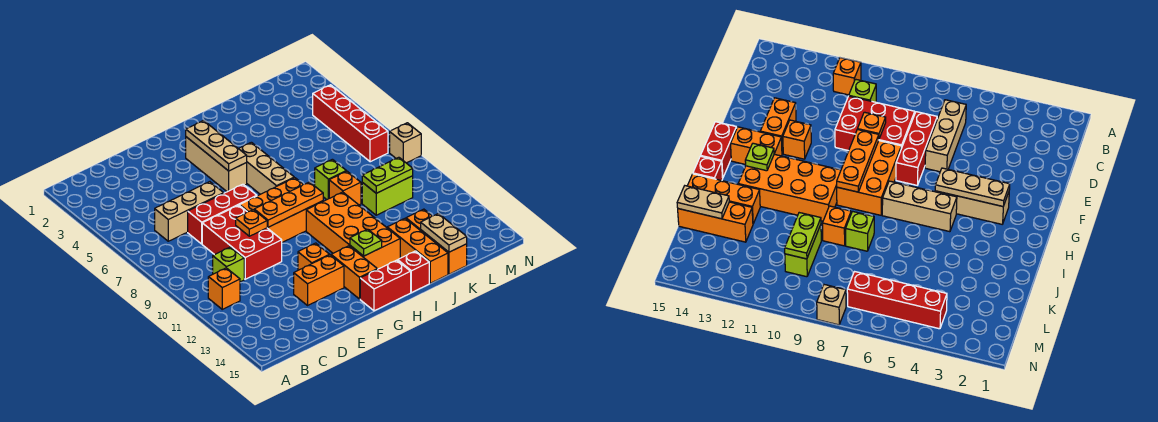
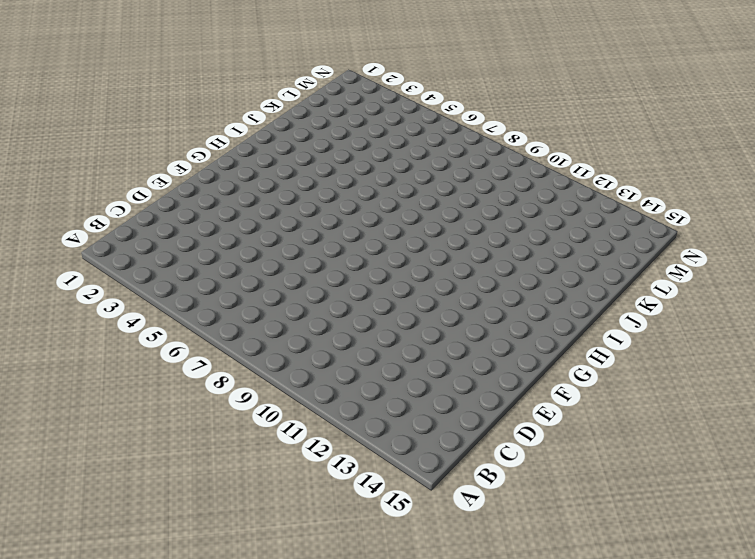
none -> orange 1x1 brick [208,268,240,309]
none -> tan 1x3 brick [155,182,224,241]
none -> lime 1x1 brick [213,247,244,282]

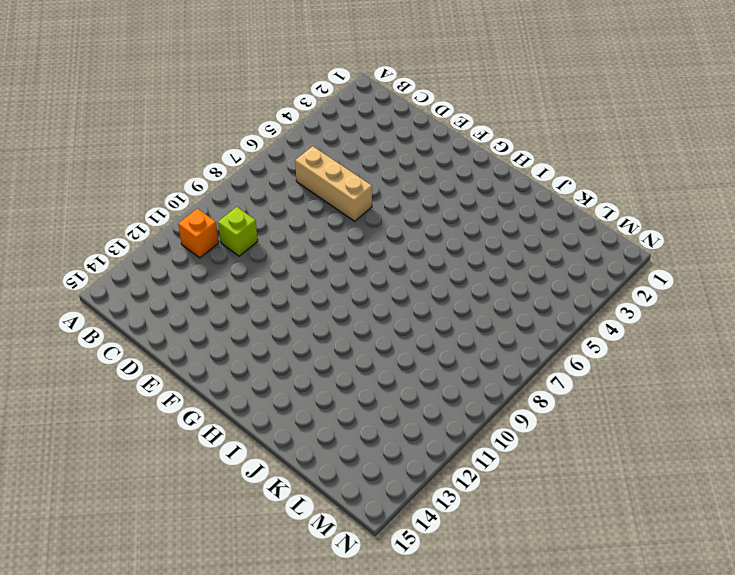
none -> red 1x3 brick [188,184,257,244]
none -> red 2x3 brick [202,205,282,279]
none -> orange 1x2 brick [294,255,344,305]

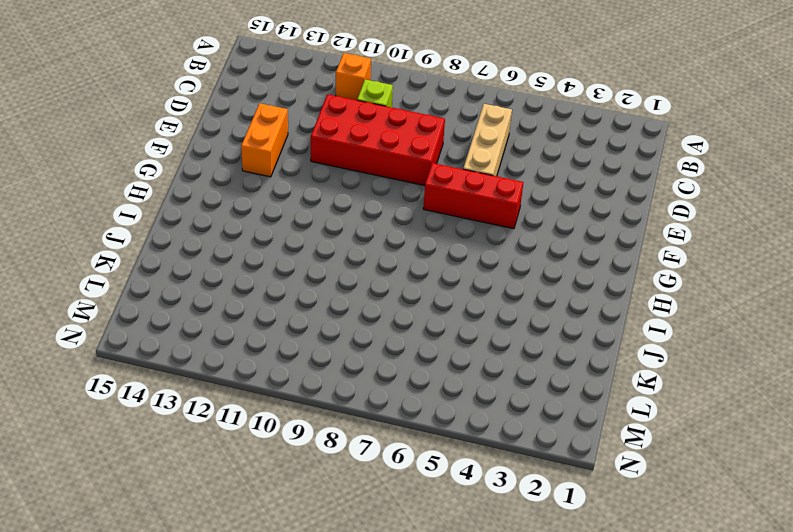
red 2x4 brick [311,94,445,185] -> red 2x3 brick [202,205,282,279]
red 1x3 brick [423,163,523,229] -> red 1x3 brick turned to [188,184,257,244]
none -> orange 2x3 brick [240,178,323,242]
none -> orange 1x1 brick [298,243,330,270]
none -> tan 1x3 brick [186,137,247,192]

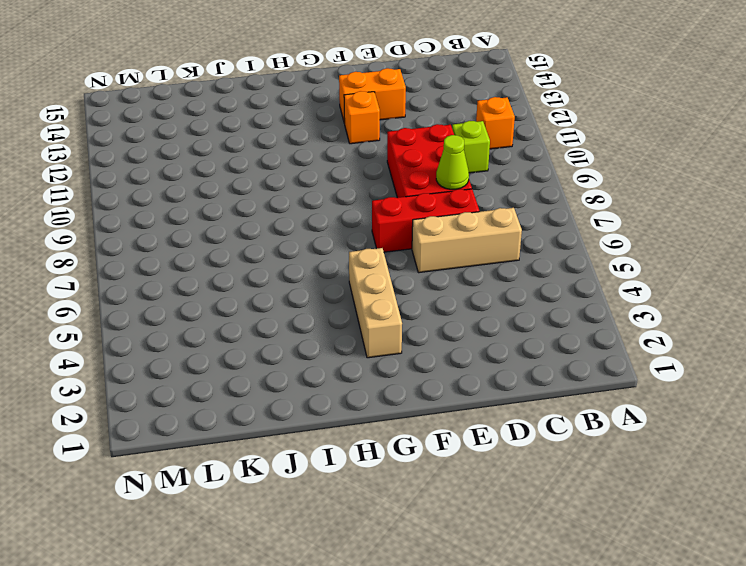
lime 1x1 cone [436,135,469,189] -> none
none -> orange 2x3 brick [240,178,323,242]
none -> orange 1x2 brick [331,246,377,299]
none -> red 1x2 brick [360,260,411,311]

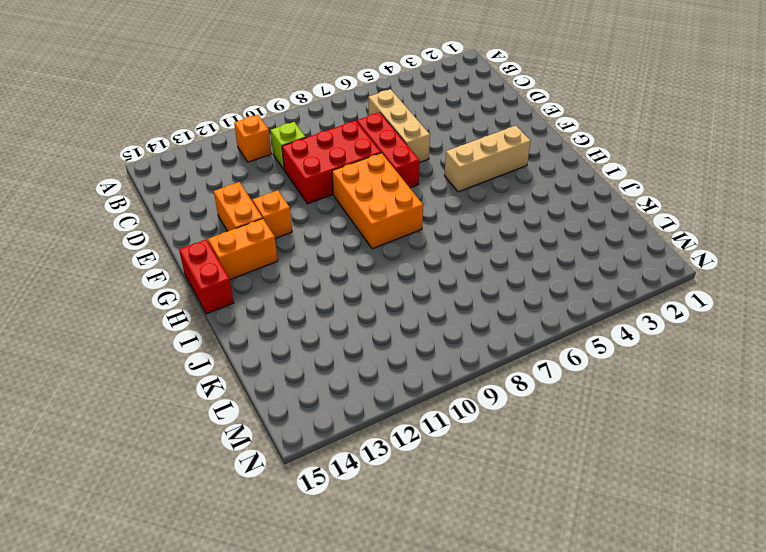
none -> tan 1x3 brick [239,142,294,194]
none -> orange 2x4 brick [306,192,400,269]
none -> red 1x1 brick [398,251,429,293]

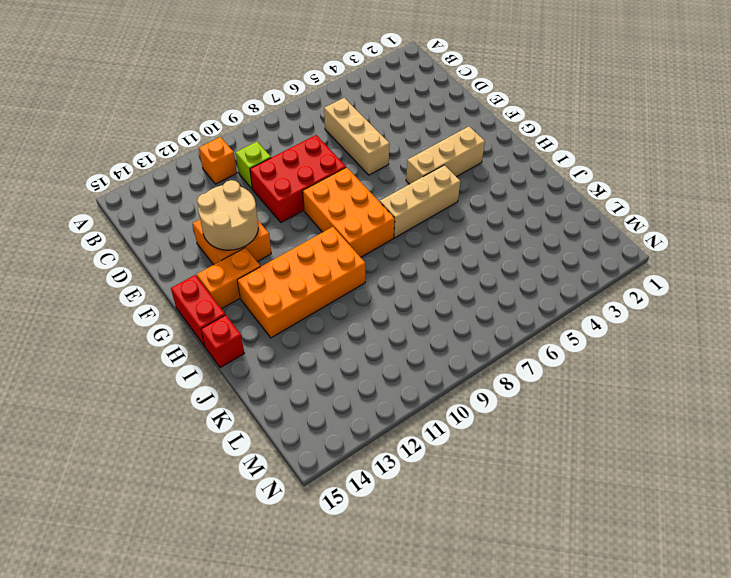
tan 2x2 round brick [197,180,258,250] -> none
none -> red 1x3 brick [188,184,257,244]
none -> lime 1x1 brick [315,159,346,199]
none -> orange 1x1 brick [329,171,361,205]

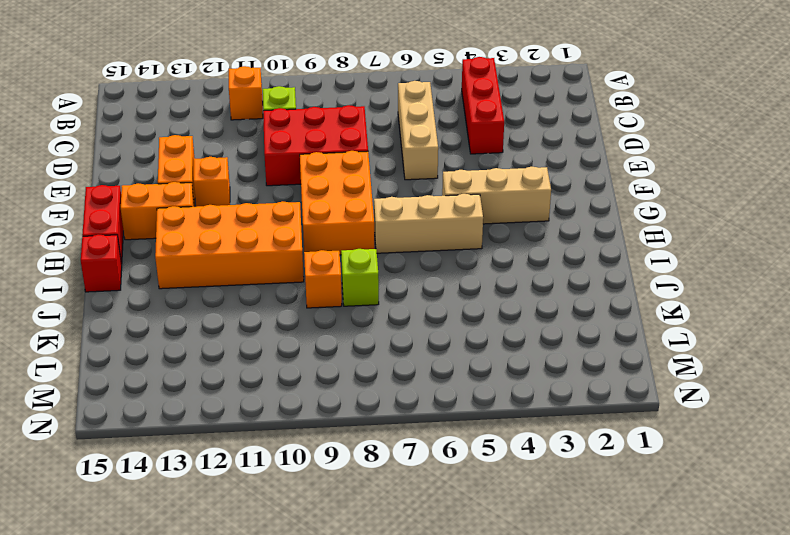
red 1x3 brick [462,57,504,154] -> red 1x3 brick moved to [188,184,257,244]
none -> orange 1x3 brick [387,218,448,283]
none -> lime 1x2 brick [362,176,413,215]
none -> orange 1x3 brick [406,209,467,274]

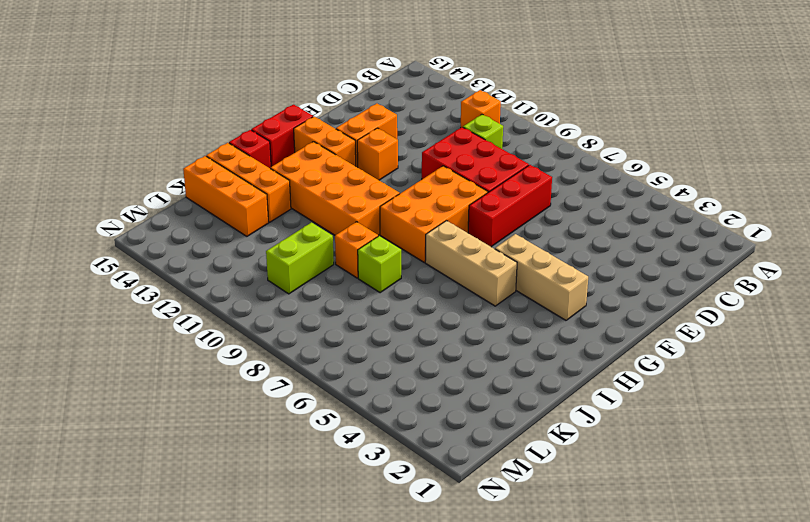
none -> tan 1x3 brick [155,182,224,241]
none -> red 1x4 brick [313,85,388,162]
none -> tan 1x1 brick [390,123,421,163]

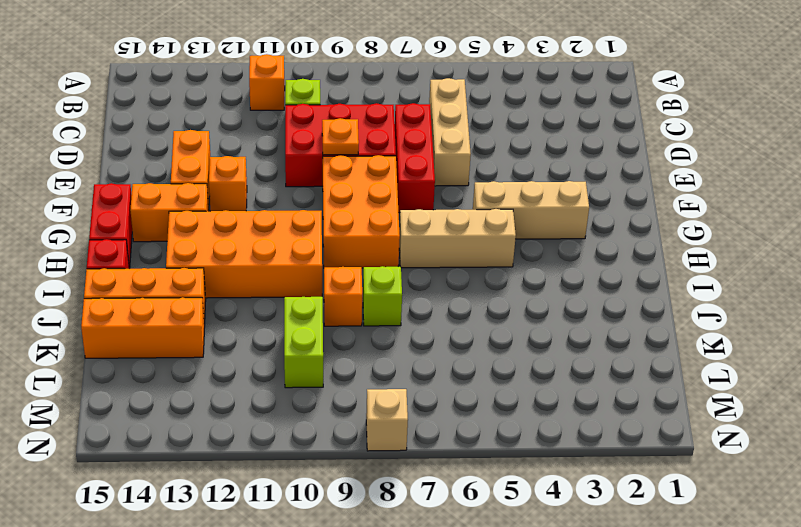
none -> red 1x4 brick [313,85,388,162]
none -> orange 1x3 plate [254,182,323,227]
none -> tan 1x3 plate [186,121,247,171]

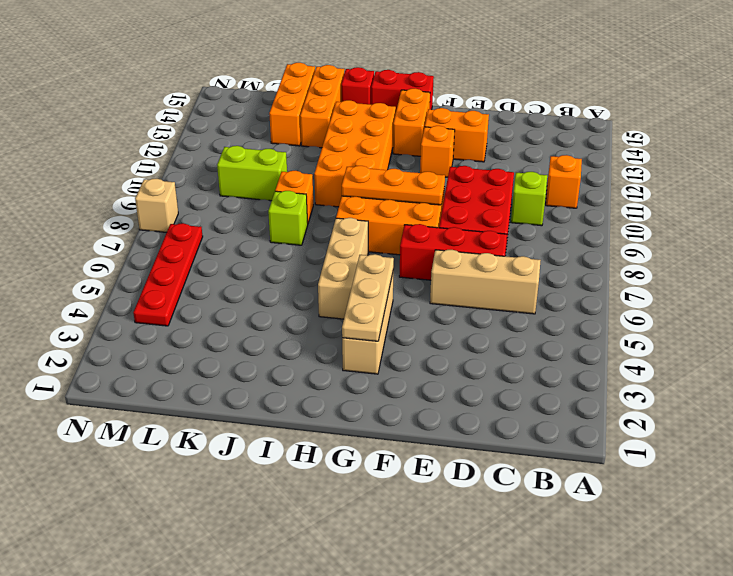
red 1x4 plate [133,223,203,326] -> red 1x4 brick [313,85,388,162]
none -> orange 1x1 plate [236,210,267,236]
none -> lime 1x1 plate [350,229,382,256]
none -> lime 1x2 plate [362,157,413,193]

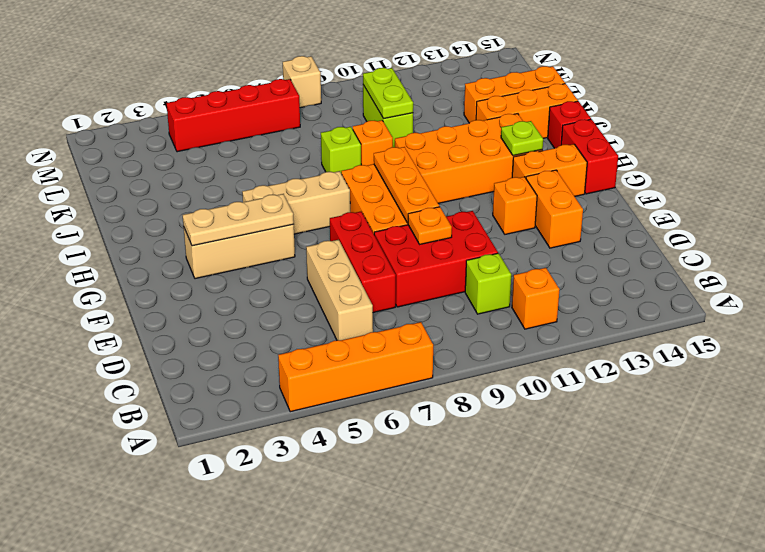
orange 1x4 brick [278,322,433,412] -> none
none -> tan 1x2 plate [421,214,467,252]

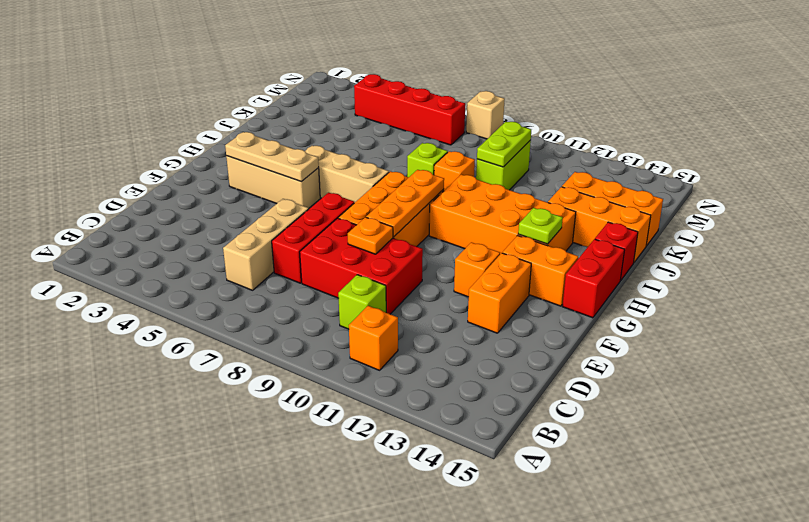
none -> tan 1x2 plate [421,214,467,252]

